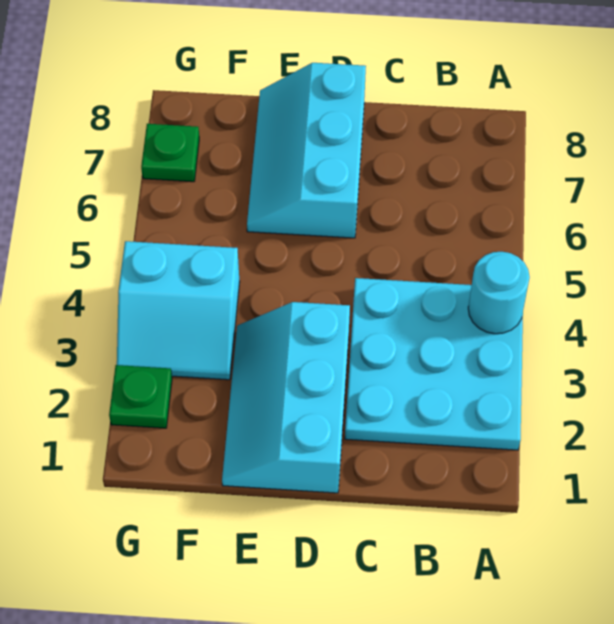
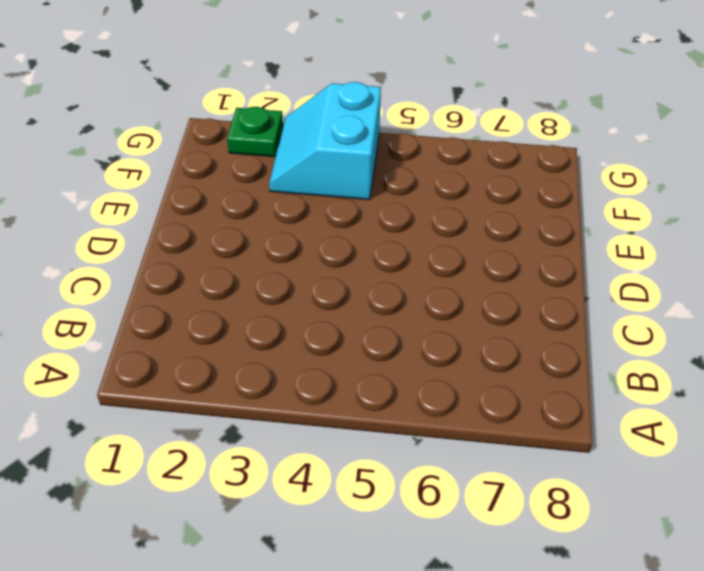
none -> cyan 3x3 plate [345,278,523,450]
none -> cyan 2x3 slope [222,302,350,493]

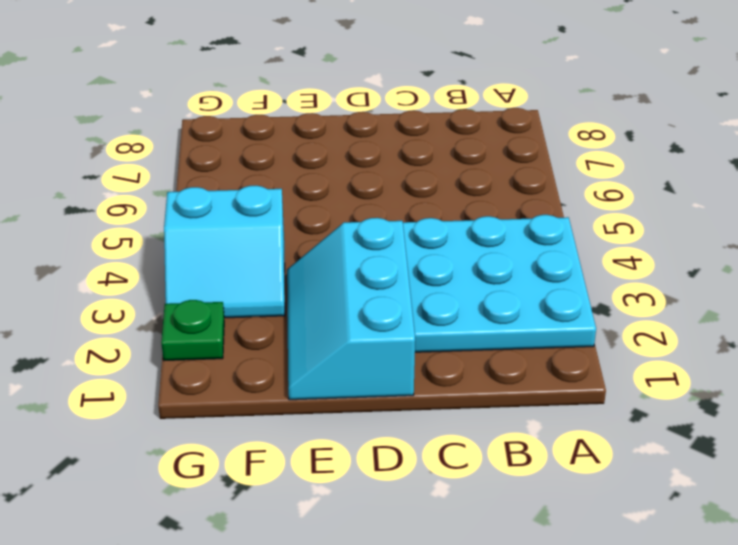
none -> cyan 2x3 slope [247,63,366,238]
none -> green 1x1 plate [141,124,199,182]

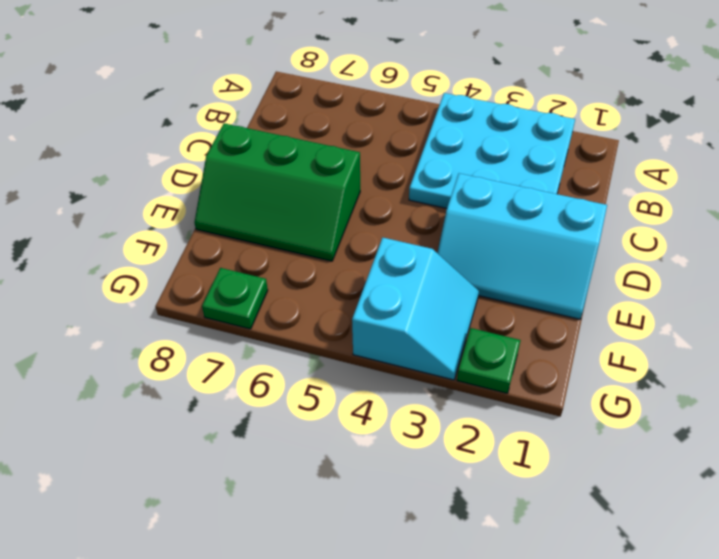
green 2x3 slope [194,123,360,261] -> cyan 2x3 slope [247,63,366,238]
none -> cyan 1x1 round brick [468,252,530,334]

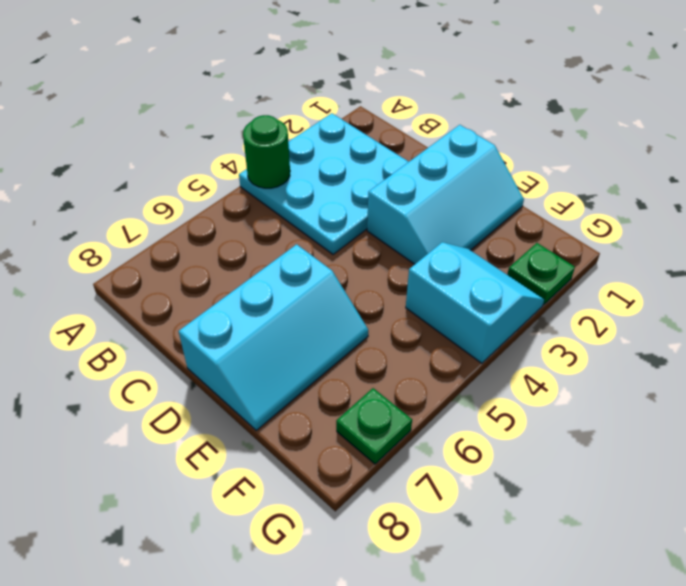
green 1x1 round brick [243,115,290,188] -> cyan 1x1 round brick [468,252,530,334]

